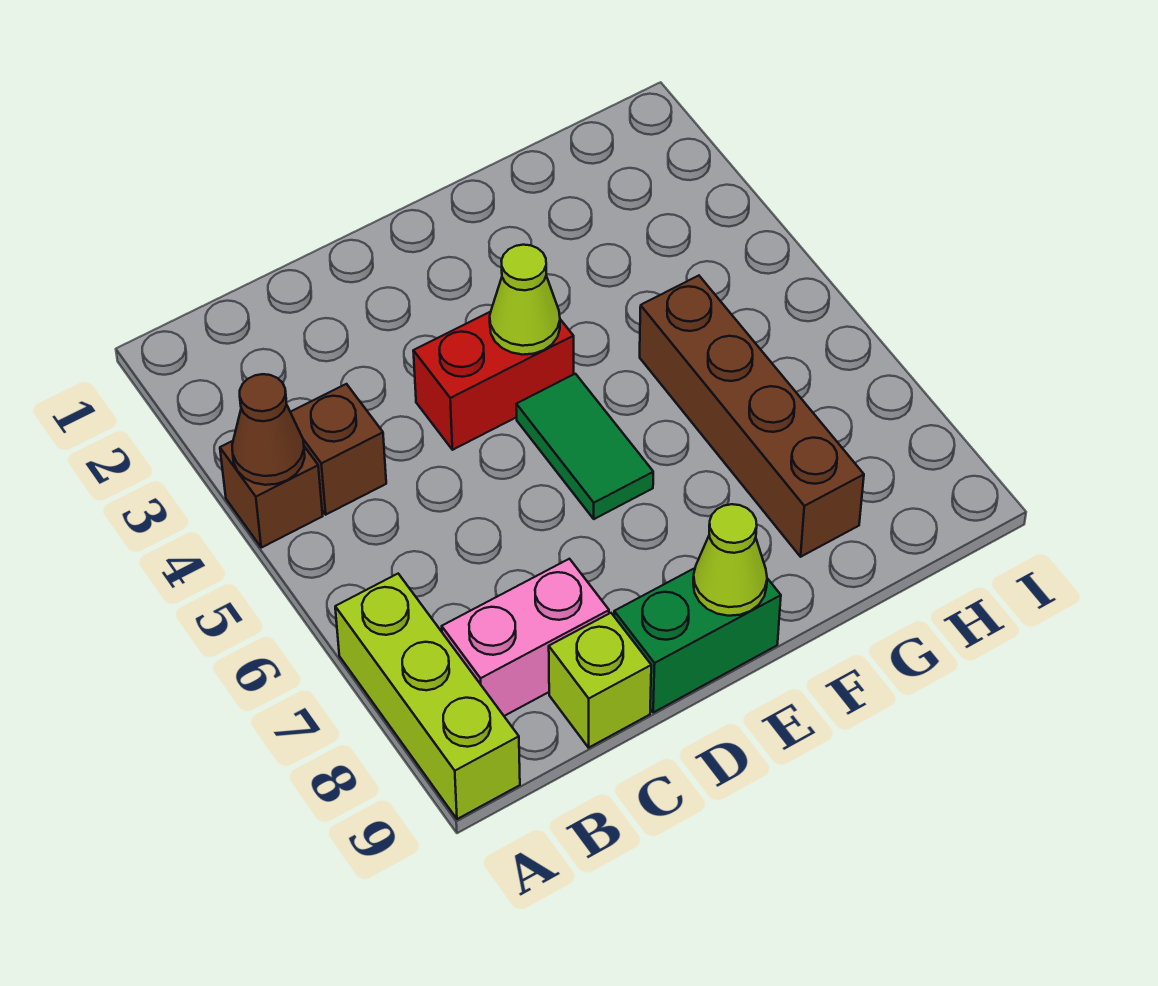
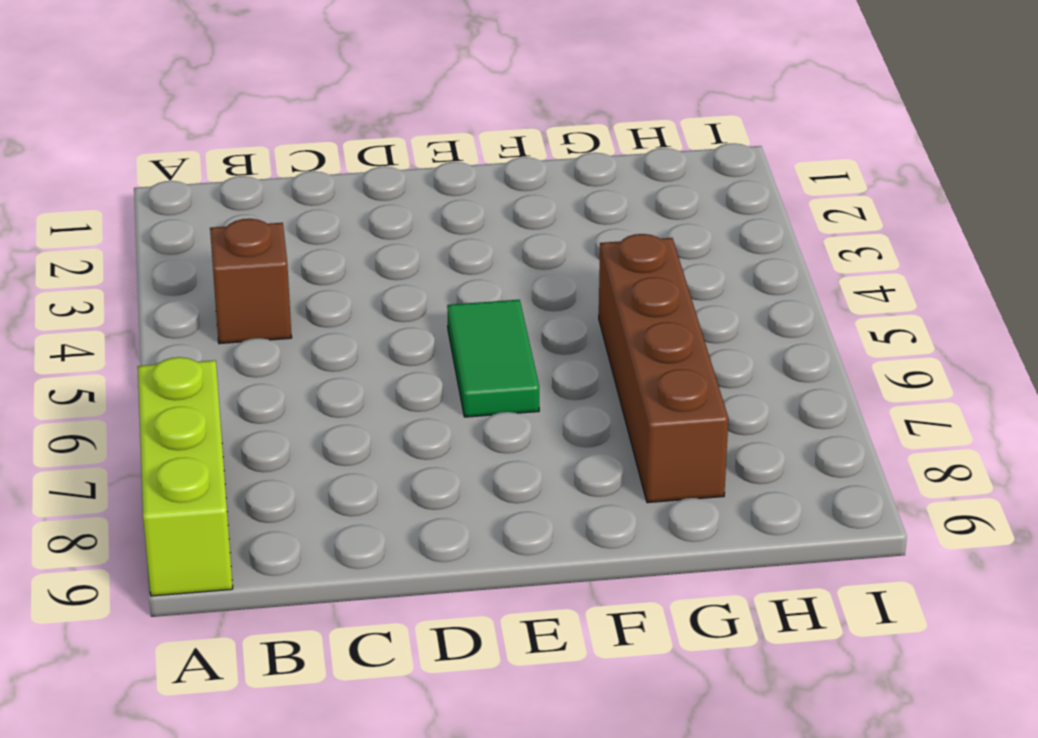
none -> brown 1x1 brick [220,441,323,548]
none -> pink 1x2 brick [442,559,609,716]
none -> lime 1x1 brick [549,613,651,748]

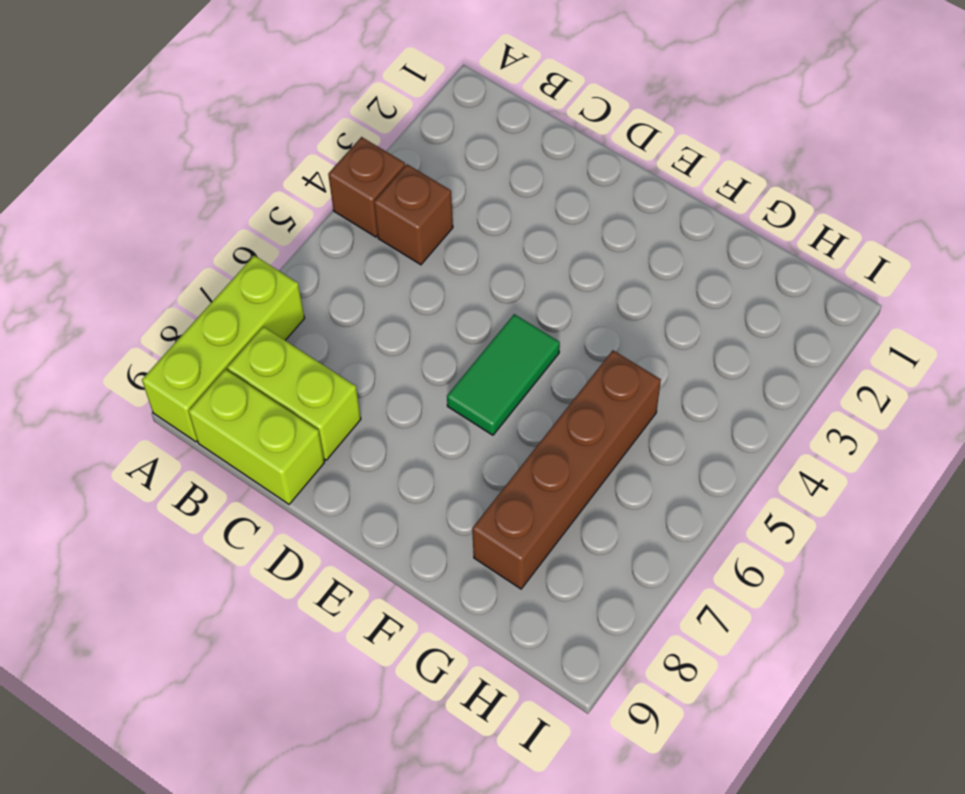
lime 1x2 brick [227,327,361,460] -> pink 1x2 brick [442,559,609,716]
lime 1x2 brick [189,369,324,504] -> lime 1x1 brick [549,613,651,748]
none -> red 1x2 brick [413,312,574,450]
none -> green 1x2 brick [614,568,781,712]
none -> brown 1x1 cone [232,374,305,485]

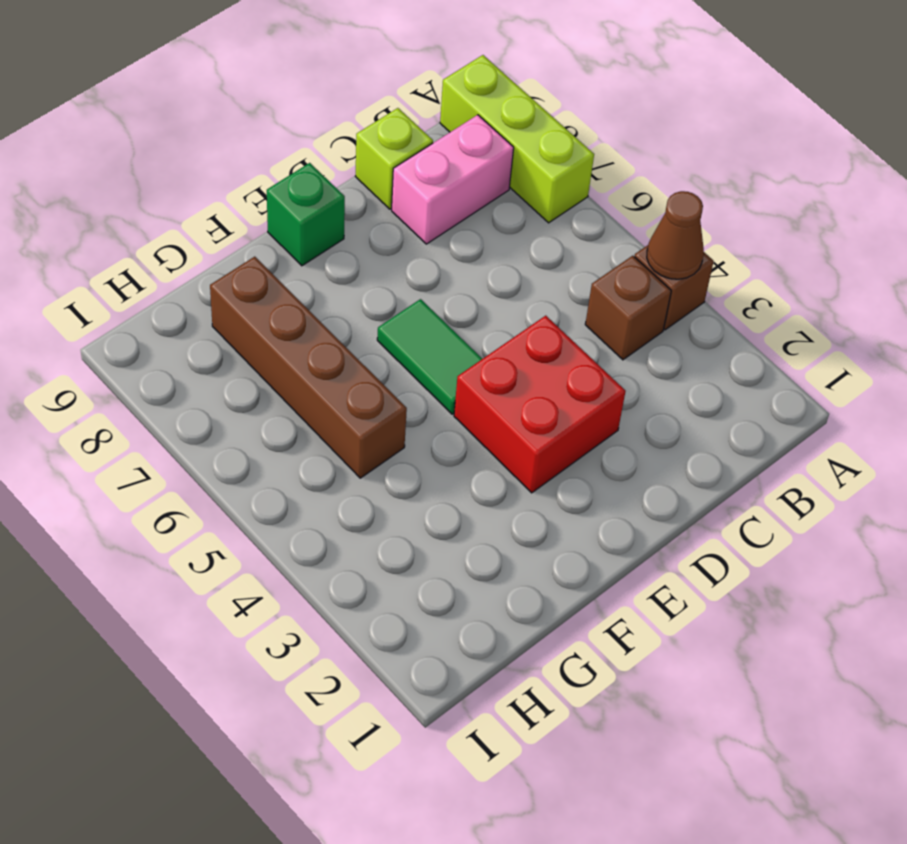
red 2x2 brick [454,316,626,493] -> red 1x2 brick [413,312,574,450]
green 1x1 brick [267,163,345,266] -> green 1x2 brick [614,568,781,712]
none -> lime 1x1 cone [490,245,560,355]
none -> lime 1x1 cone [693,504,767,616]

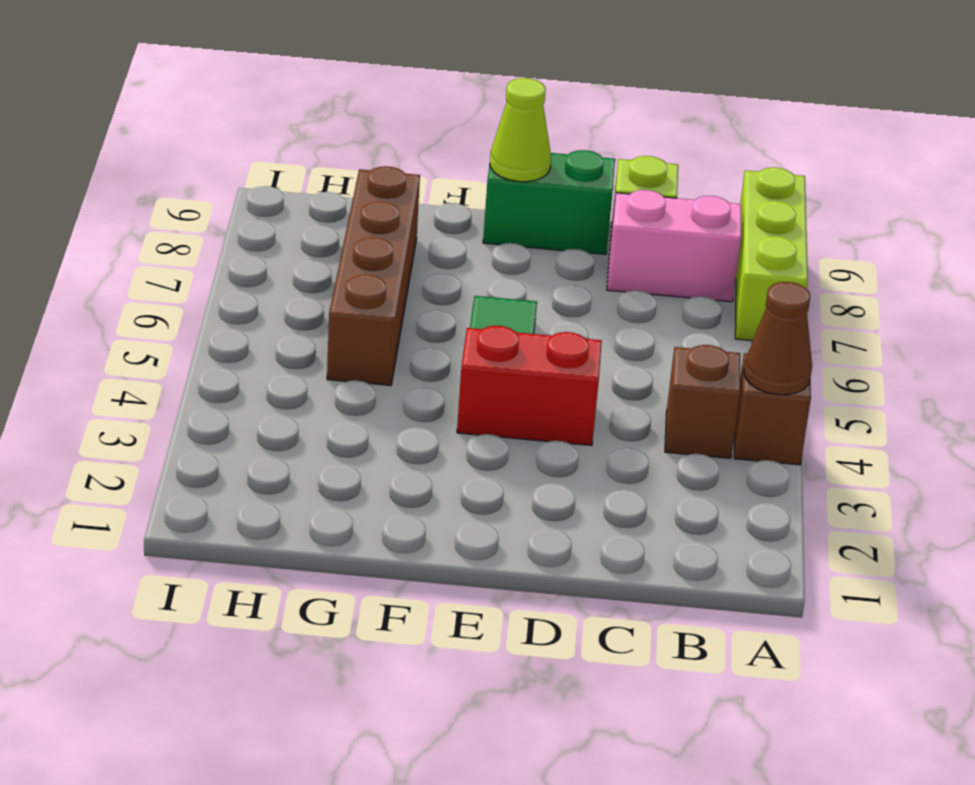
none -> lime 1x1 cone [490,245,560,355]

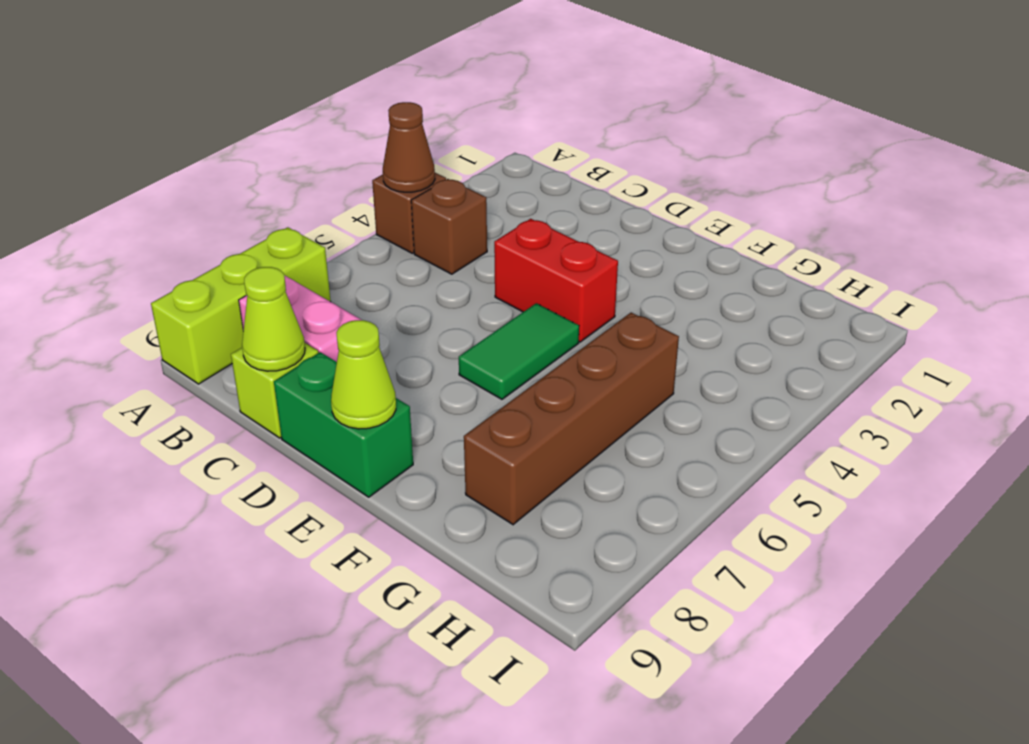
lime 1x1 cone [242,267,305,371] -> lime 1x1 cone moved to [490,245,560,355]

